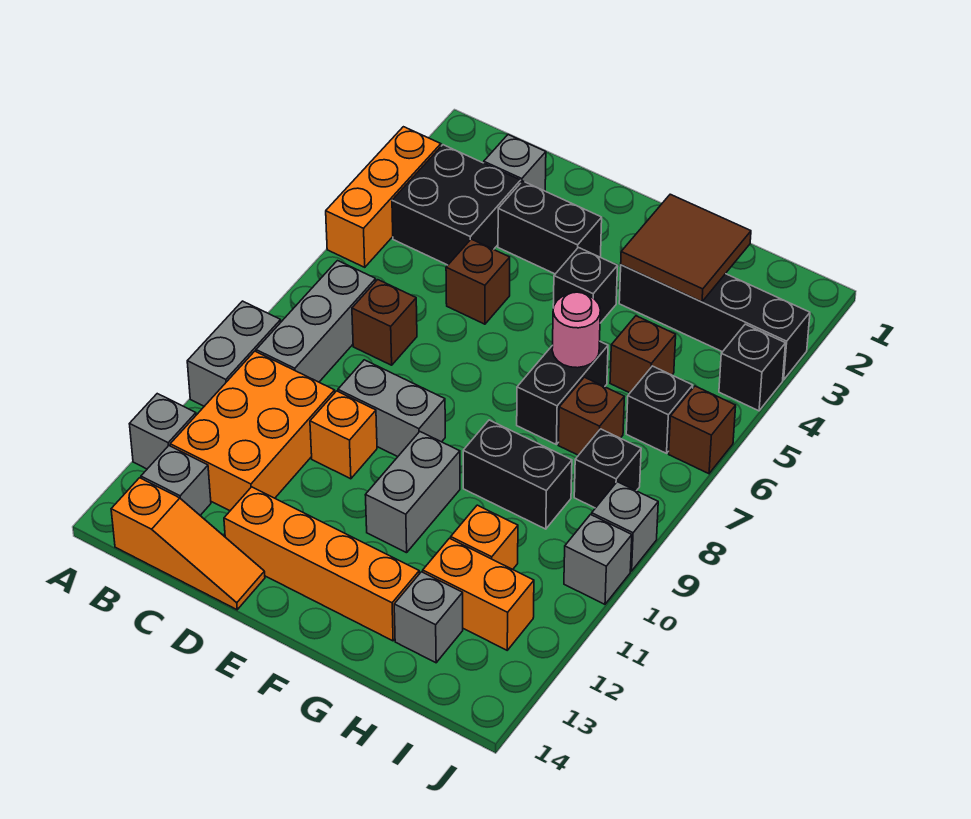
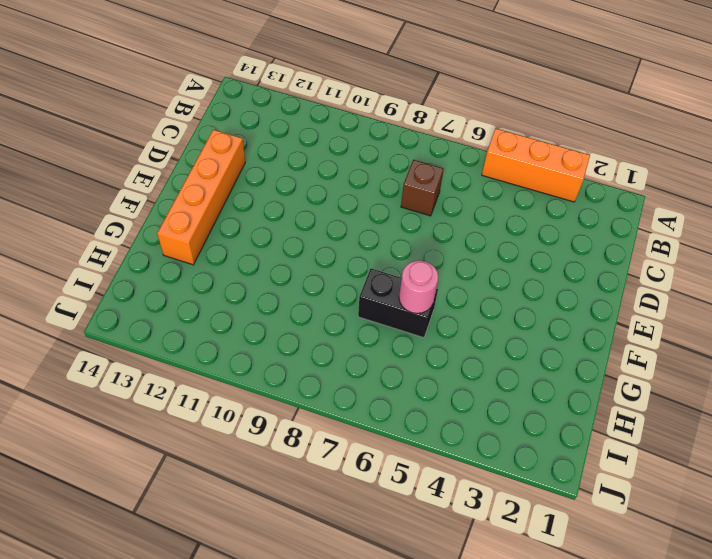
none -> grey 1x2 brick [187,301,281,406]
none -> grey 1x1 brick [130,394,196,469]
none -> black 2x2 brick [392,145,521,265]
none -> grey 1x3 brick [256,261,376,382]

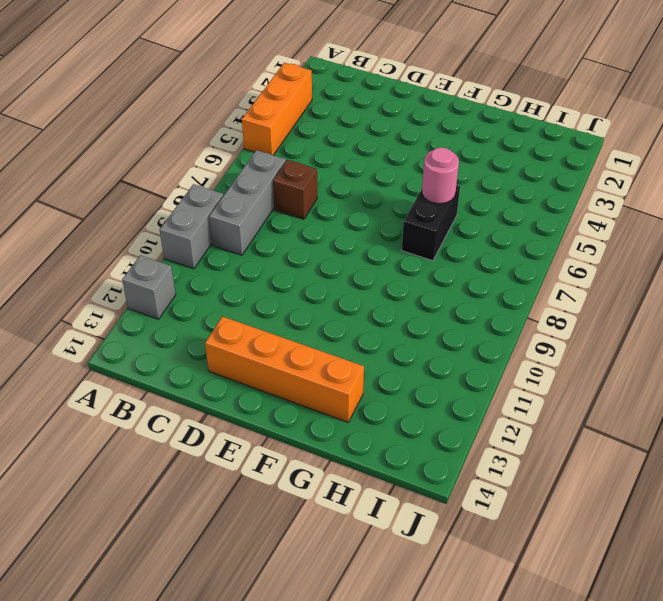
none -> black 2x2 brick [392,145,521,265]
none -> orange 2x3 brick [170,351,335,511]
none -> grey 1x1 brick [141,446,211,515]
none -> orange 1x3 slope [111,478,265,610]

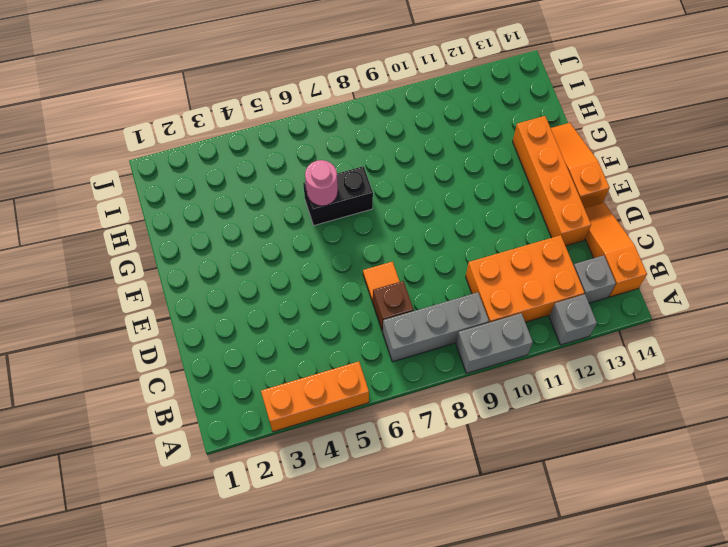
orange 1x1 tile [363,262,400,302] -> none
orange 1x3 slope [551,123,610,208] -> none
none -> black 2x2 brick [392,145,521,265]
none -> grey 1x1 brick [484,135,546,191]
none -> black 1x2 brick [498,181,602,274]
none -> brown 1x1 brick [446,239,510,324]

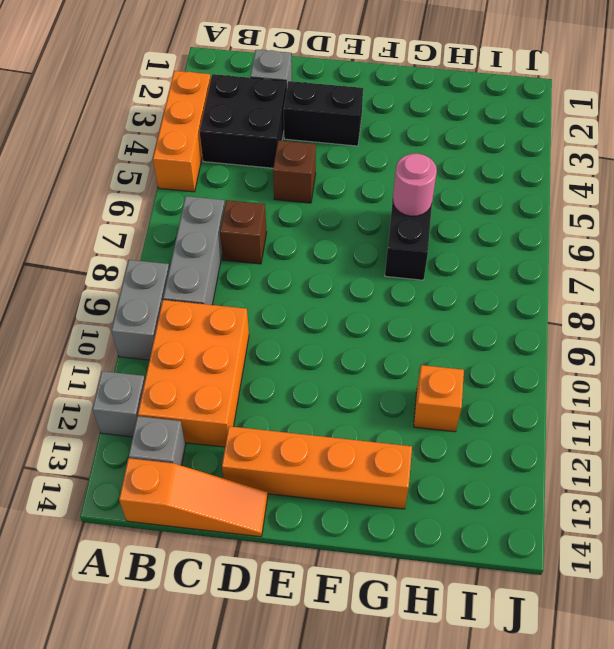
none -> grey 1x2 brick [338,360,445,457]
none -> orange 1x1 brick [310,391,377,479]
none -> black 1x1 brick [553,248,618,323]
none -> grey 1x2 brick [366,432,460,553]

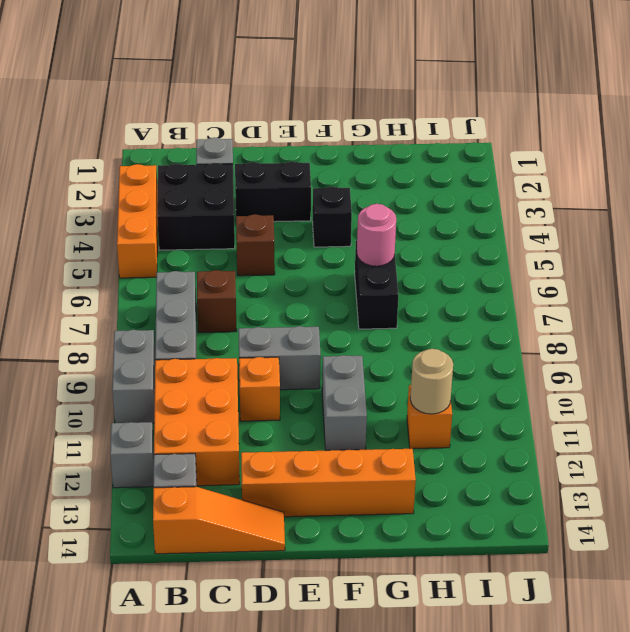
tan 1x1 round brick [410,349,453,414] -> none
none -> black 1x4 brick [619,265,810,380]
none -> black 1x2 brick [463,420,572,529]
none -> brown 1x1 brick [610,316,676,393]
none -> brown 1x1 brick [558,377,624,455]

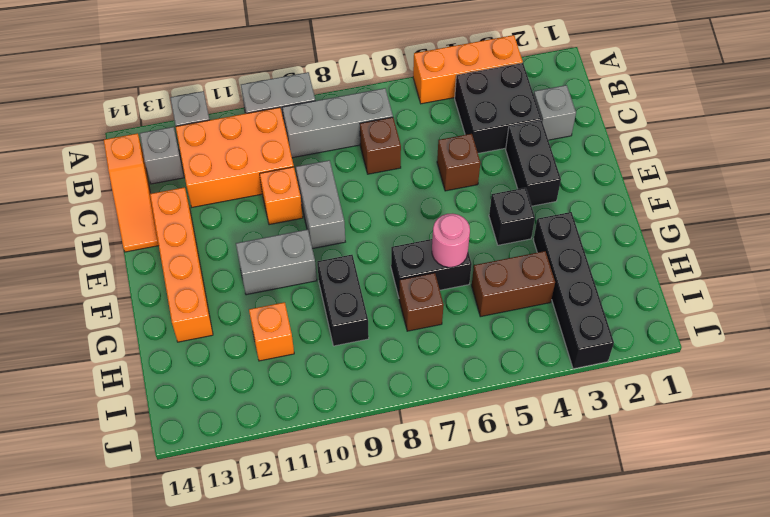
brown 1x2 brick [472,251,555,317] -> brown 1x1 brick [610,316,676,393]
none -> orange 1x2 brick [423,538,534,650]
none -> grey 1x1 brick [394,572,463,663]
none -> black 1x1 brick [626,366,693,453]
none -> black 1x1 brick [574,429,641,508]

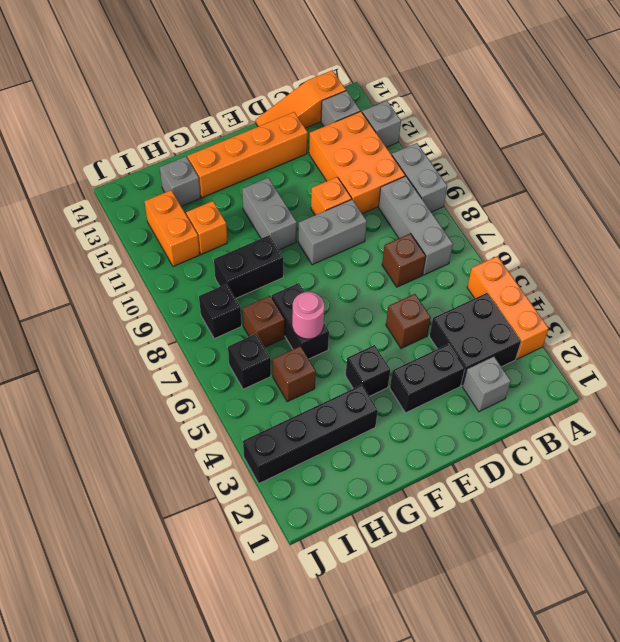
orange 1x2 brick [144,190,200,267] -> orange 1x2 brick turned to [423,538,534,650]
none -> black 1x1 brick [719,324,786,411]
none -> brown 1x1 brick [669,386,736,474]
none -> grey 1x1 brick [592,482,658,571]
none -> grey 1x1 brick [564,515,632,604]

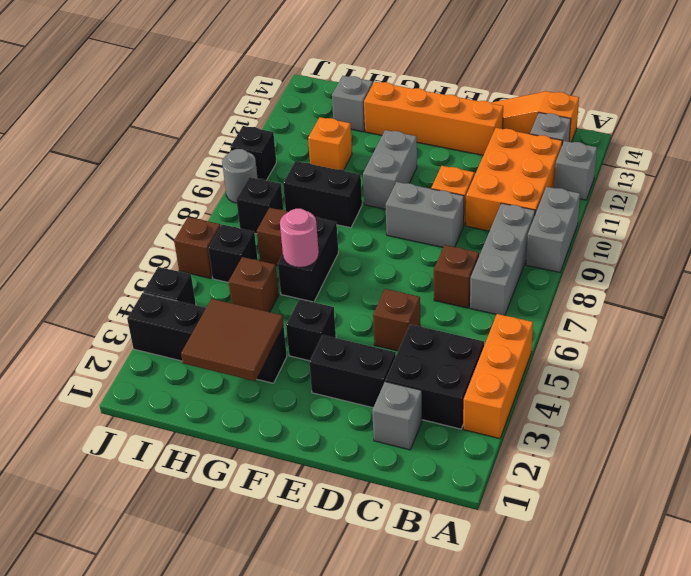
grey 1x1 round brick [222,149,258,203] -> grey 1x1 brick [592,482,658,571]
black 1x1 brick [230,126,276,181] -> grey 1x1 brick [564,515,632,604]
none -> orange 1x2 brick [423,538,534,650]

